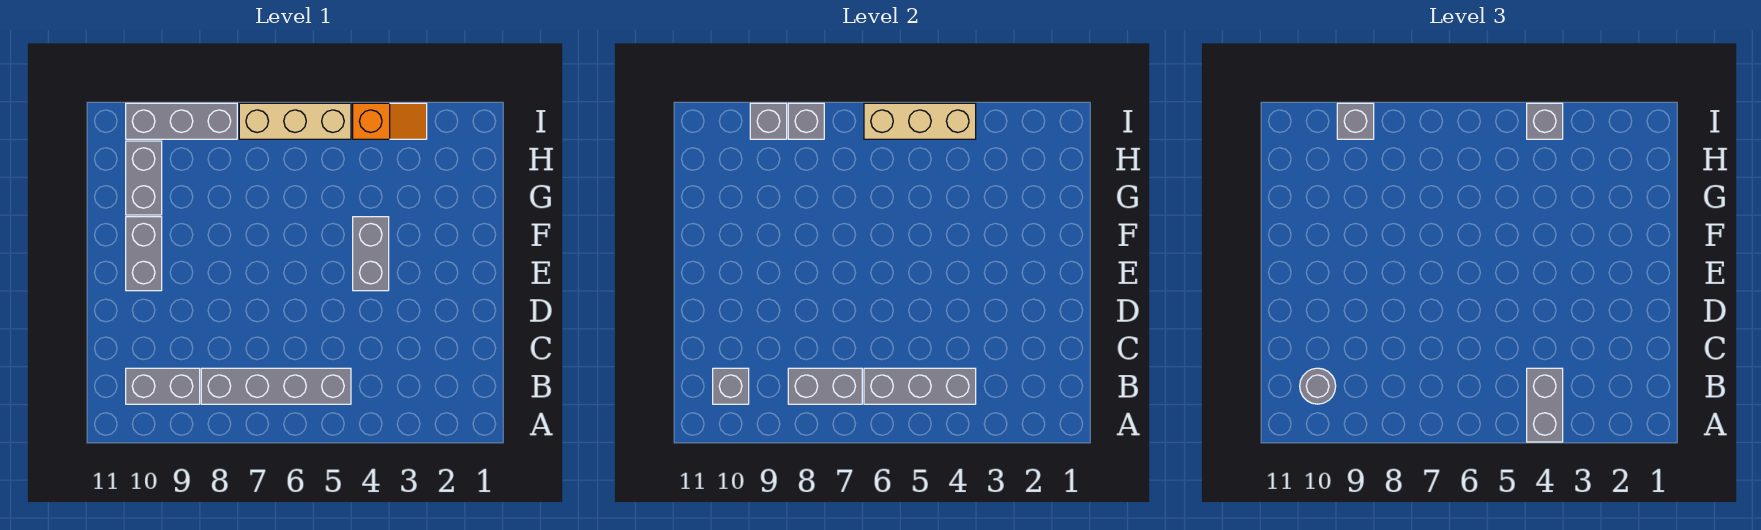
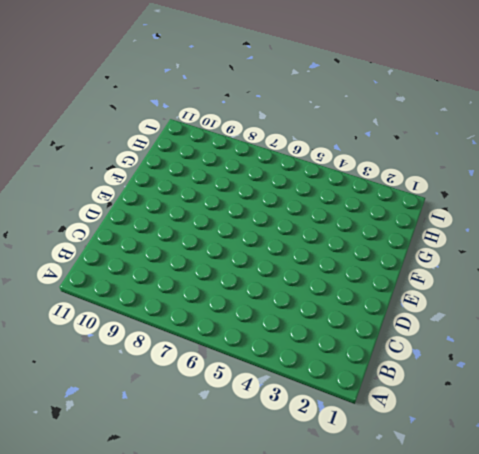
none -> grey 1x4 brick [201,368,351,404]
none -> grey 1x2 brick [126,368,200,404]
none -> grey 1x2 brick [353,217,389,291]

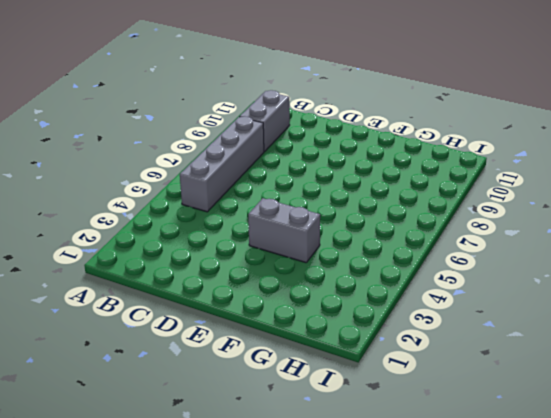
none -> grey 1x2 brick [126,217,162,291]
none -> grey 1x2 brick [126,141,162,215]
none -> orange 1x2 slope [353,103,427,139]

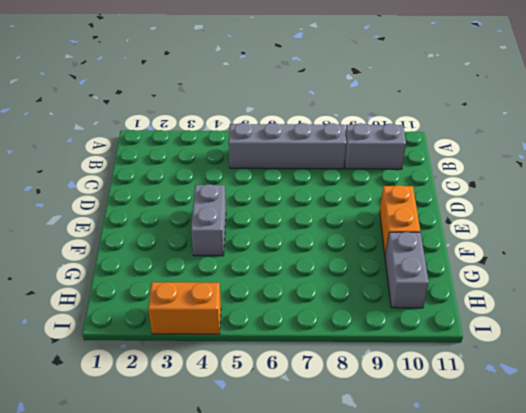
orange 1x2 brick [380,185,420,255] -> grey 1x2 brick [126,217,162,291]
orange 1x2 brick [148,282,221,334] -> orange 1x2 slope [353,103,427,139]
none -> tan 1x3 brick [239,103,351,139]
none -> grey 1x3 brick [126,103,237,139]
none -> grey 1x3 brick [864,368,976,404]

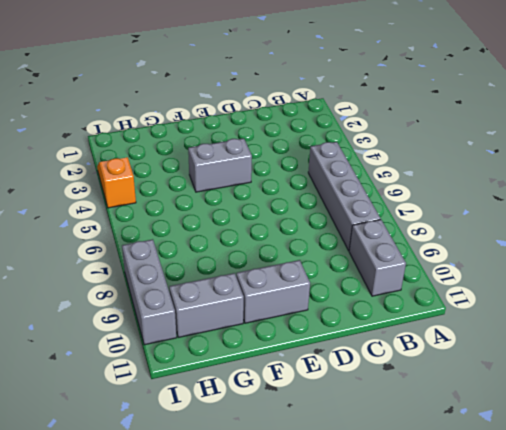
none -> tan 1x3 brick [239,103,351,139]
none -> grey 1x3 brick [864,368,976,404]
none -> grey 1x2 brick [788,368,862,404]

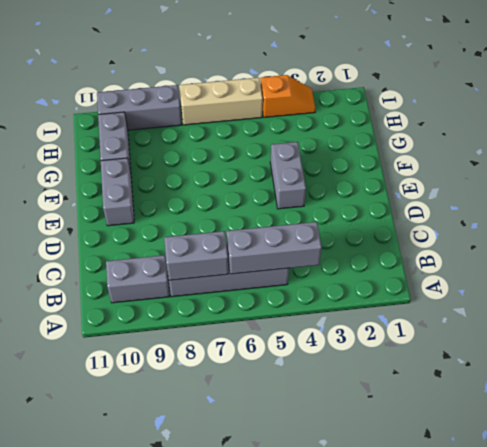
none -> grey 1x1 brick [713,368,749,404]
none -> tan 1x3 brick [864,103,976,139]
none -> grey 1x1 brick [788,103,824,139]

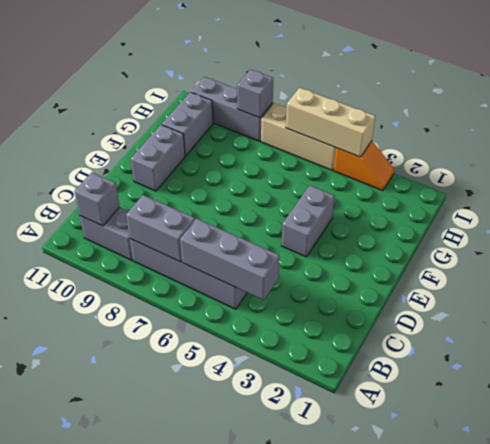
none -> grey 1x1 brick [750,103,787,139]
none -> grey 1x2 brick [1527,368,1563,442]
none -> grey 1x1 round brick [1300,368,1336,404]

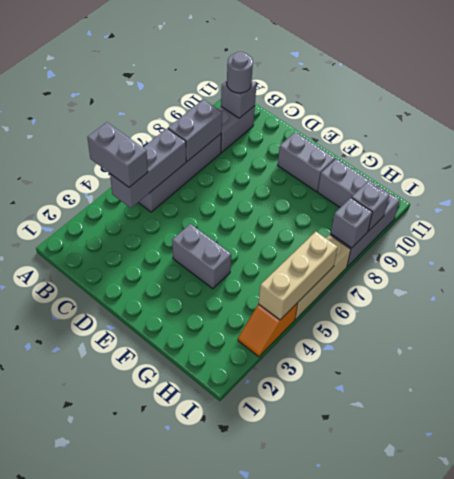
none -> grey 1x1 brick [1527,103,1563,139]
none -> grey 1x1 brick [1337,103,1374,139]

